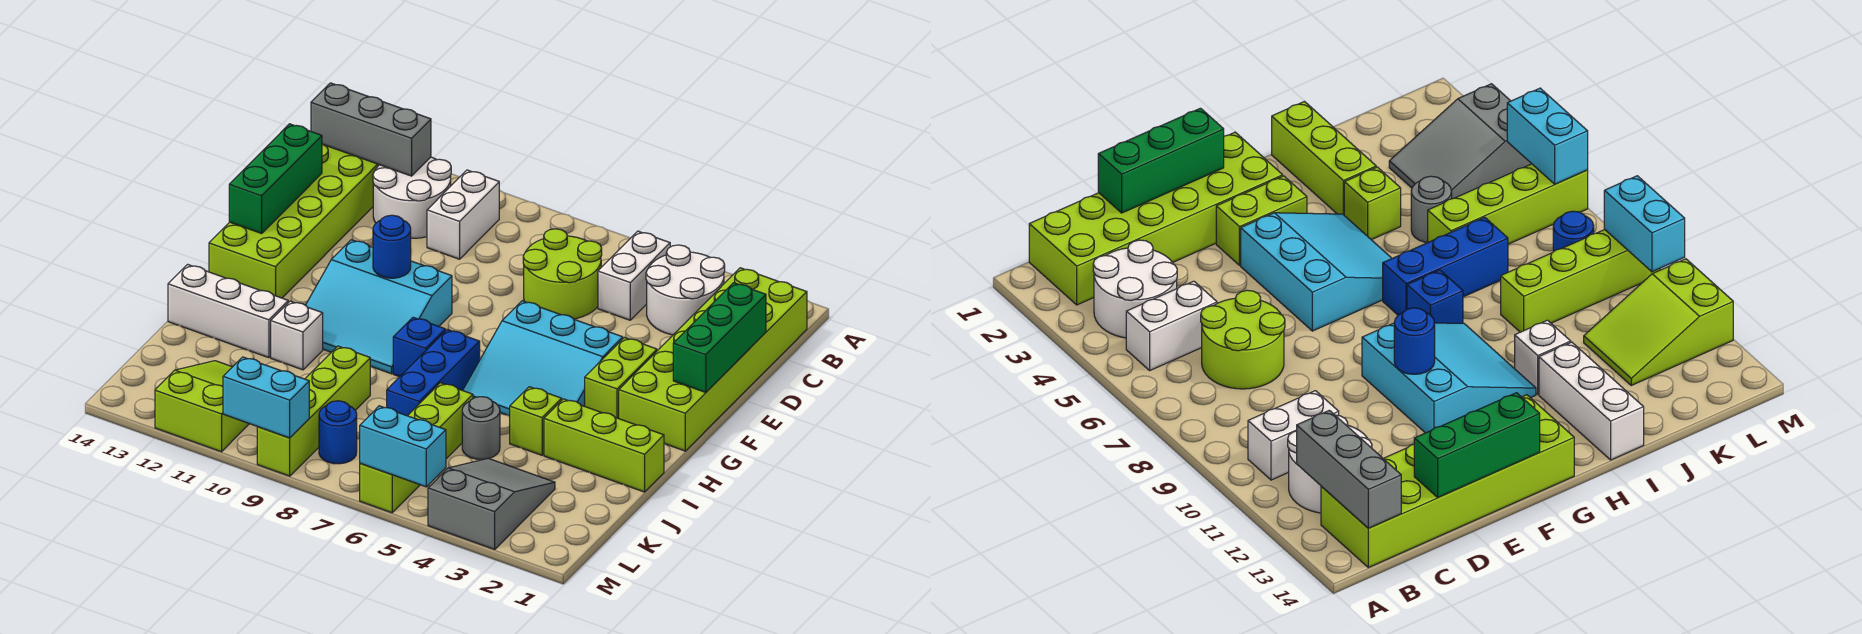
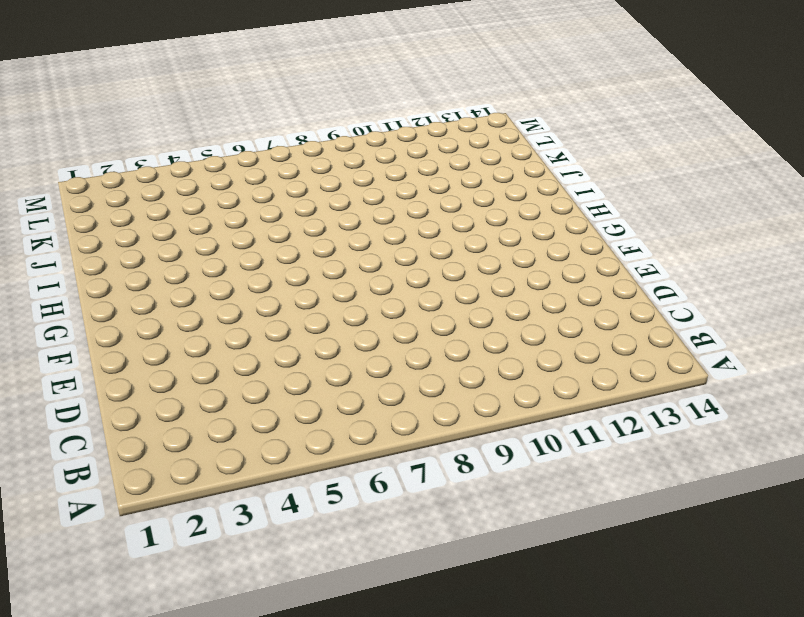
none -> lime 2x6 brick [619,268,807,451]
none -> white 2x2 round brick [646,245,725,335]
none -> white 1x2 brick [598,231,670,320]

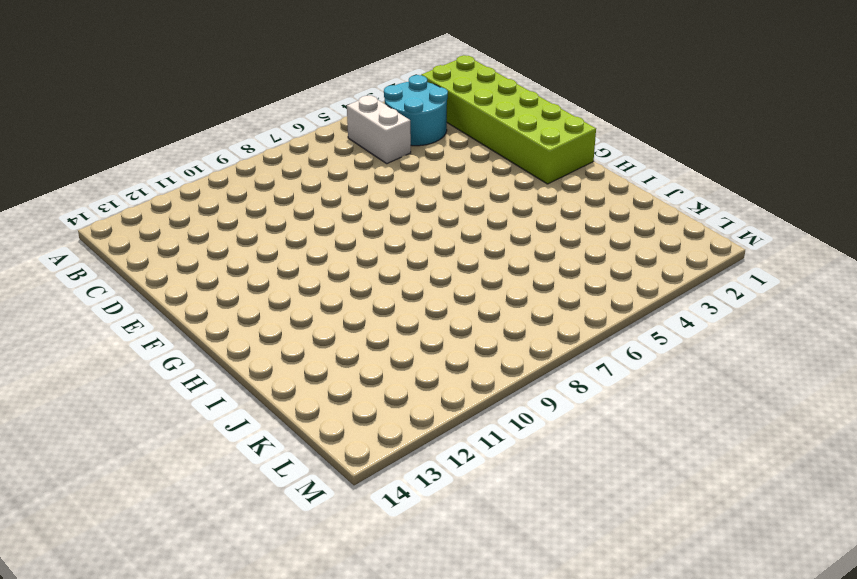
cyan 2x2 round brick [384,75,448,146] -> white 2x2 round brick [646,245,725,335]
none -> white 1x2 brick [427,170,499,259]
none -> white 2x2 round brick [373,157,451,238]
none -> lime 2x6 brick [209,144,379,298]

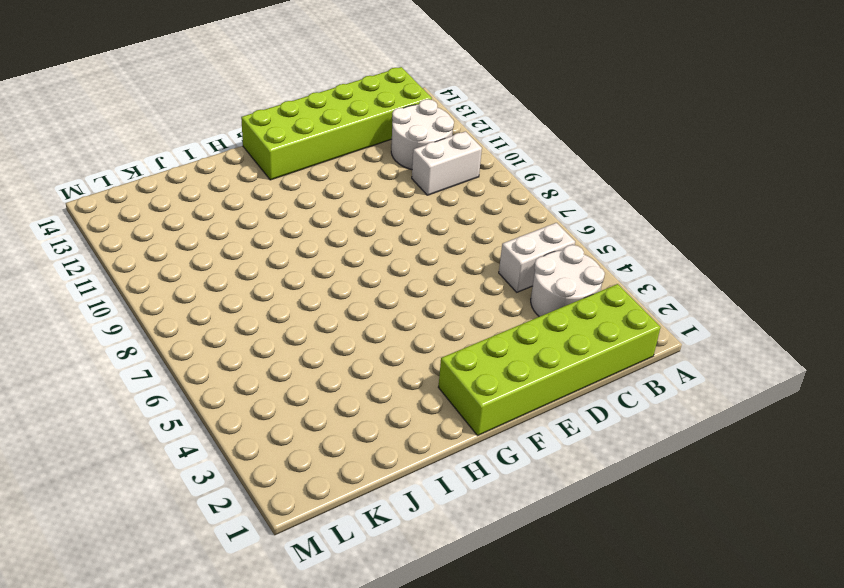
none -> lime 2x2 round brick [523,229,602,319]
none -> lime 1x2 brick [585,338,657,418]
none -> cyan 3x3 slope [463,301,623,416]

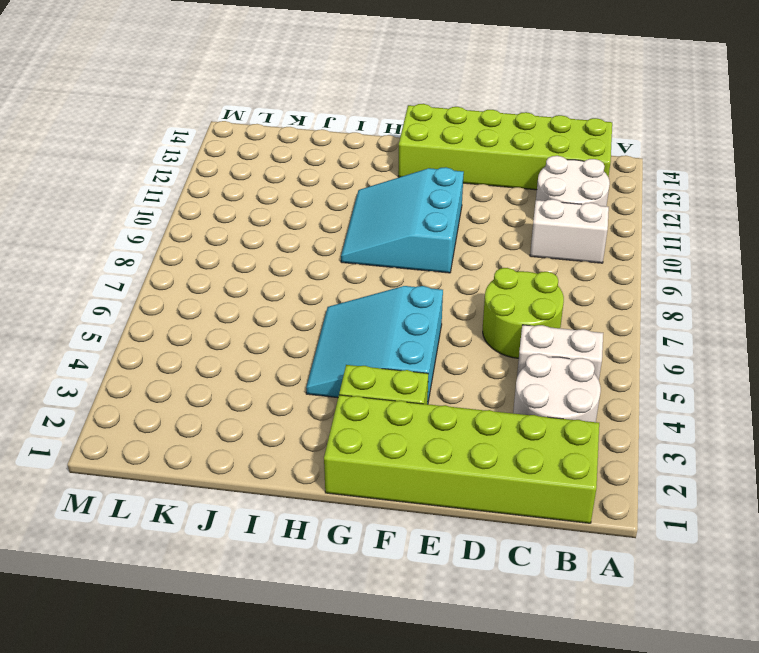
none -> blue 1x3 brick [387,330,480,416]
none -> blue 1x1 brick [393,317,445,377]
none -> lime 1x3 brick [544,399,664,492]

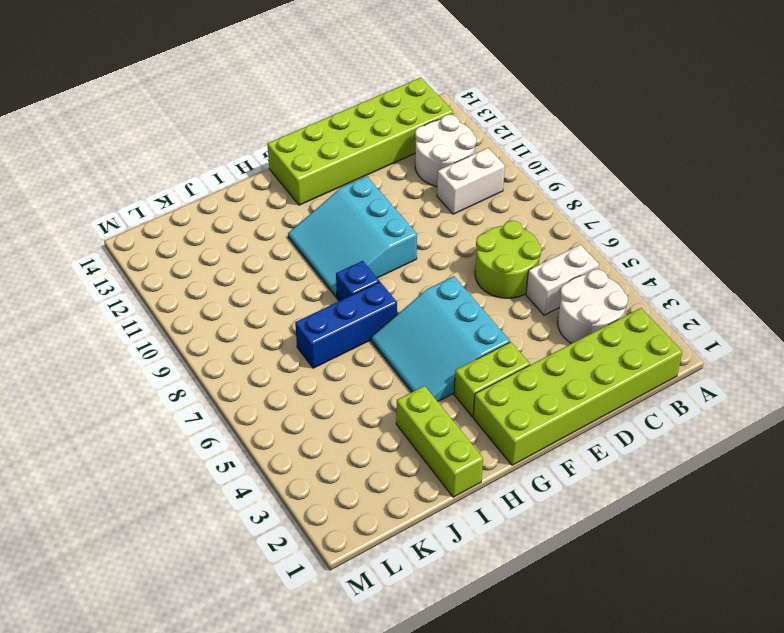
none -> lime 1x1 brick [510,387,562,455]
none -> white 1x1 brick [271,301,323,370]
none -> white 1x3 brick [168,264,288,358]

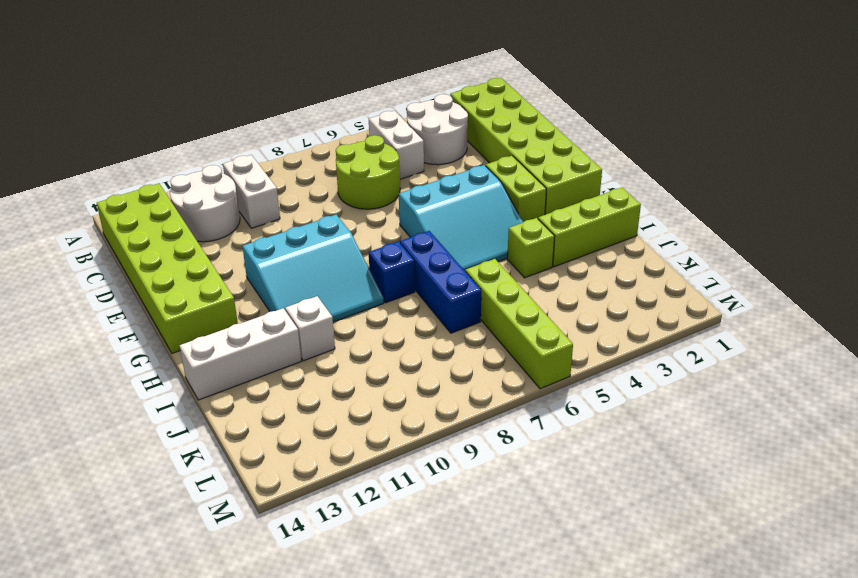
none -> grey 1x1 round brick [462,397,500,460]
none -> lime 1x4 brick [257,346,370,476]
none -> grey 2x3 slope [428,458,555,549]

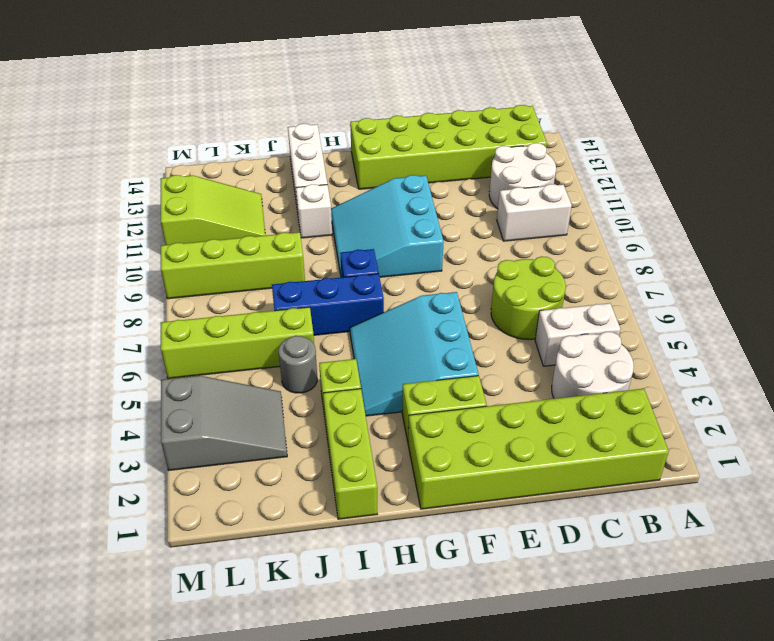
none -> blue 1x1 round brick [319,401,357,464]
none -> grey 1x3 brick [311,83,431,176]
none -> green 1x3 brick [673,283,766,392]

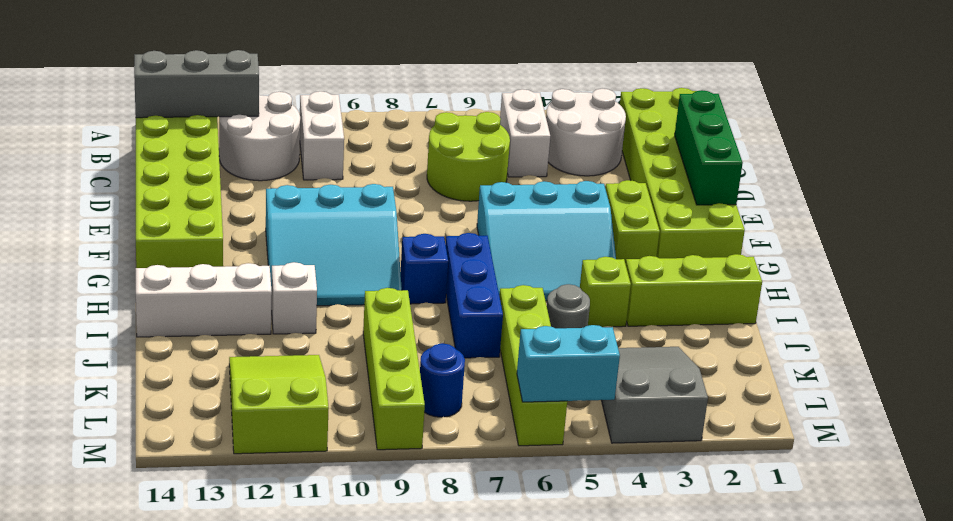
none -> green 1x3 brick [229,124,322,233]
none -> blue 1x1 round brick [373,215,411,278]
none -> cyan 1x2 brick [223,357,309,438]

